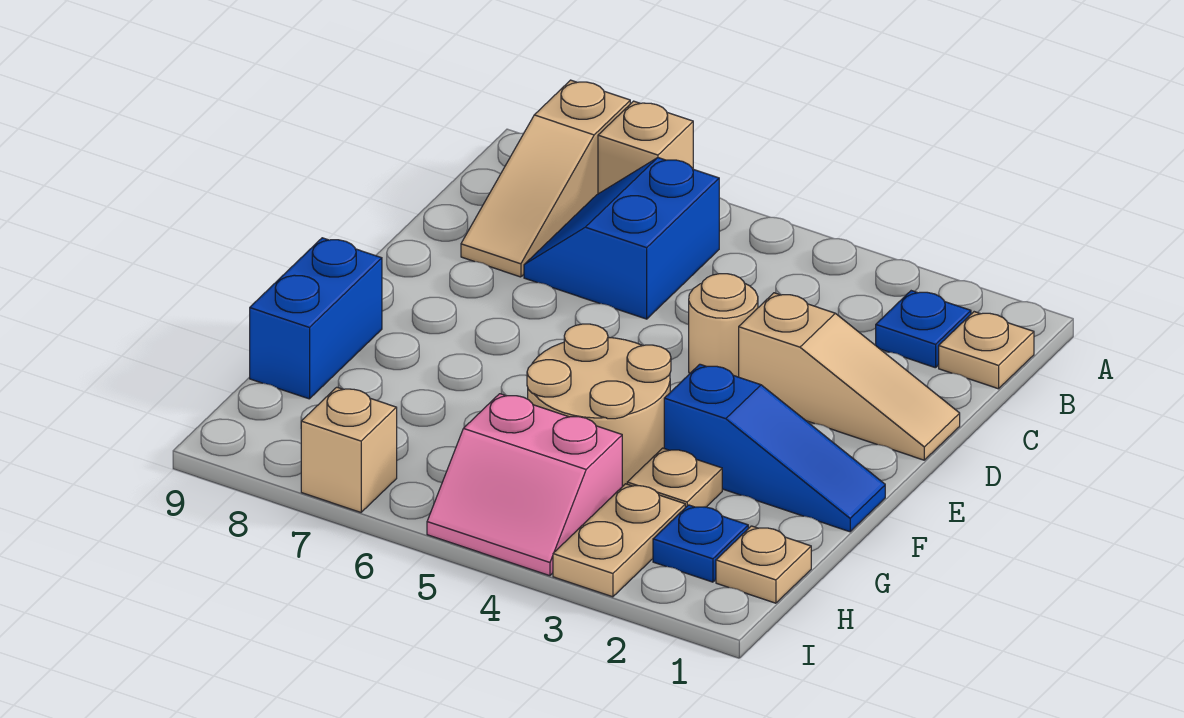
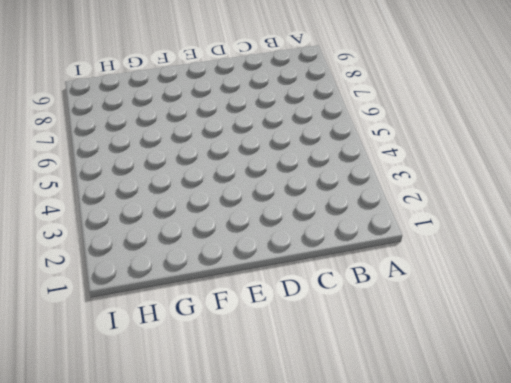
none -> tan 1x1 brick [598,101,693,194]
none -> tan 1x3 slope [461,80,630,277]
none -> tan 1x1 plate [939,312,1034,389]

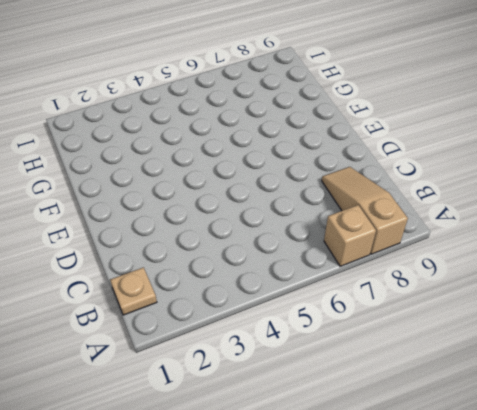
none -> blue 1x1 plate [876,291,971,368]
none -> blue 2x2 slope [524,158,719,319]
none -> tan 1x3 slope [739,293,960,460]

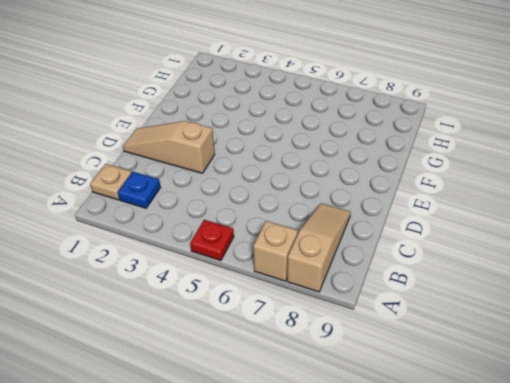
red 1x1 plate [190,220,234,261] -> none
none -> blue 2x2 slope [524,158,719,319]
none -> tan 1x1 round brick [689,274,758,377]
none -> blue 1x3 slope [664,364,885,532]

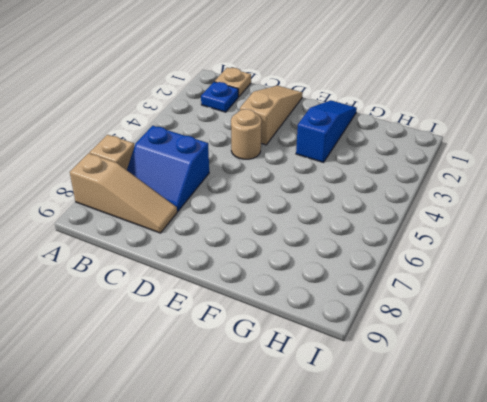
none -> tan 2x2 round brick [527,324,671,487]
none -> blue 1x2 brick [250,238,382,399]
none -> tan 1x1 plate [627,448,722,508]

